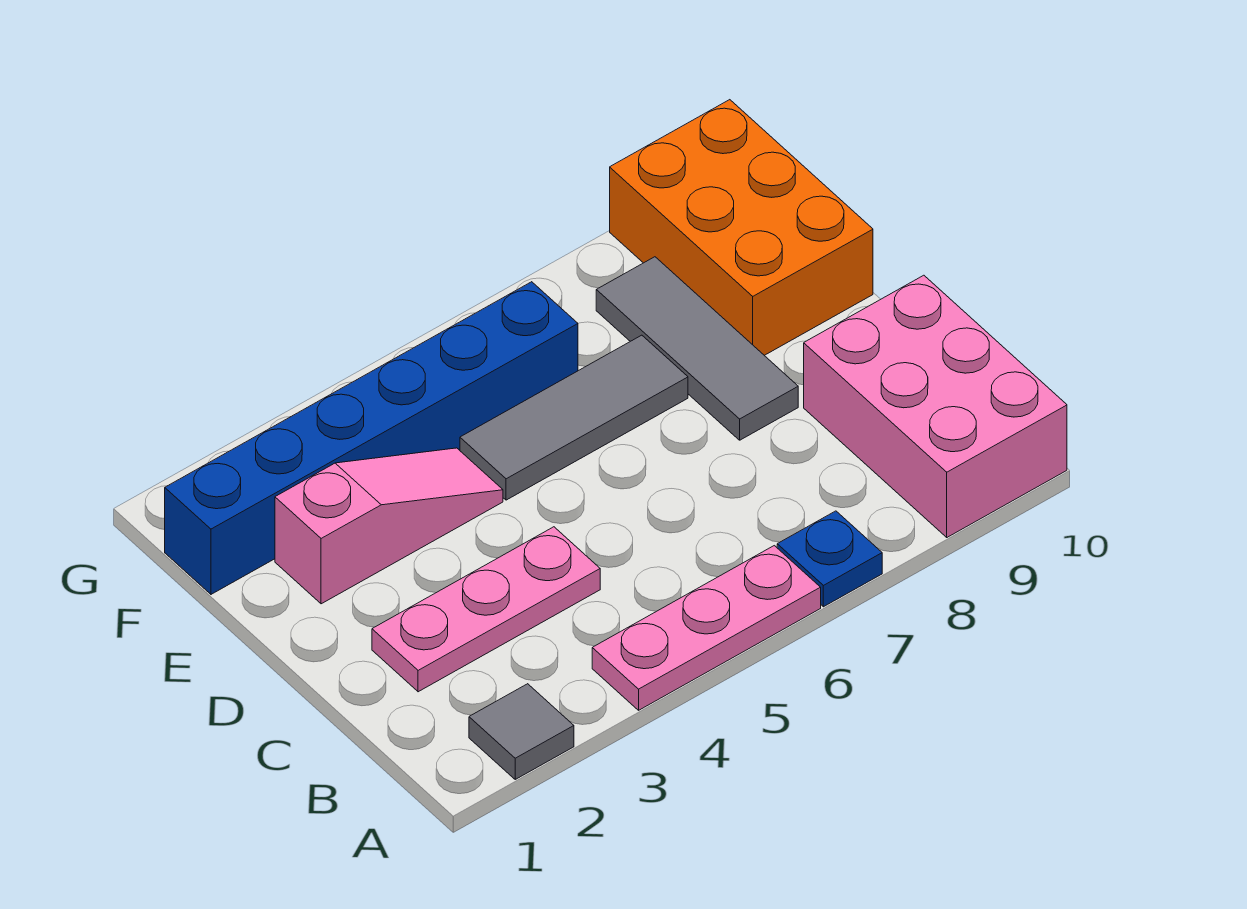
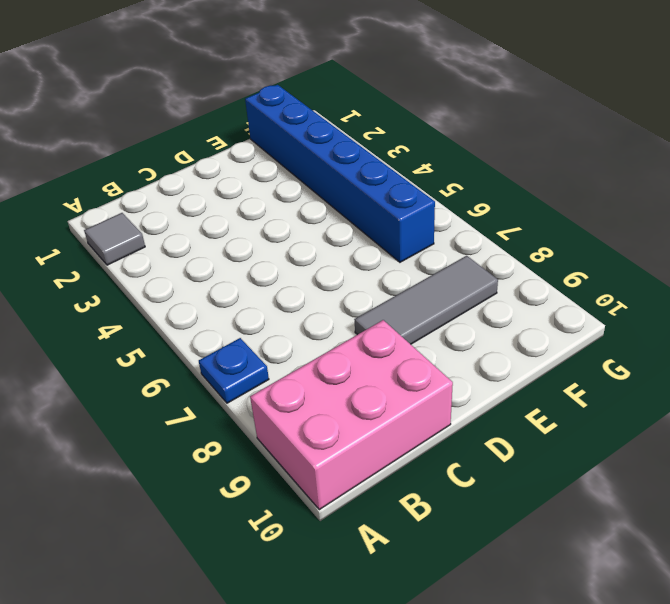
none -> pink 1x3 plate [592,546,821,710]
none -> pink 1x3 plate [372,527,600,692]

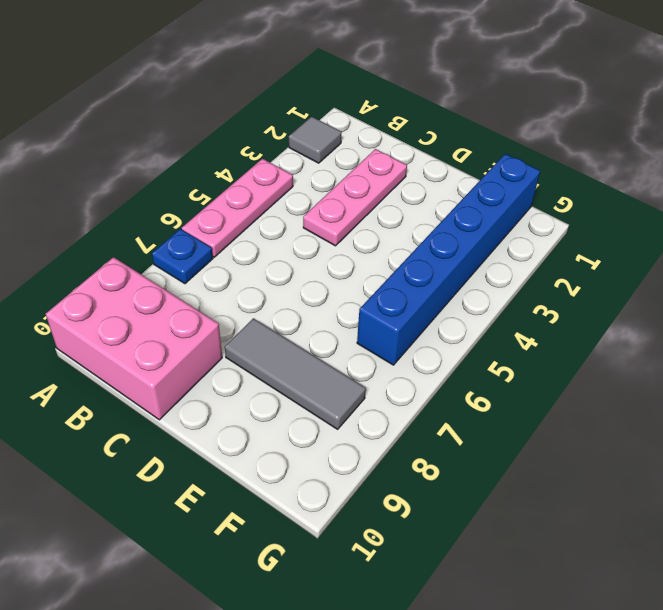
none -> pink 1x3 slope [275,448,503,604]
none -> grey 1x3 tile [460,335,688,500]

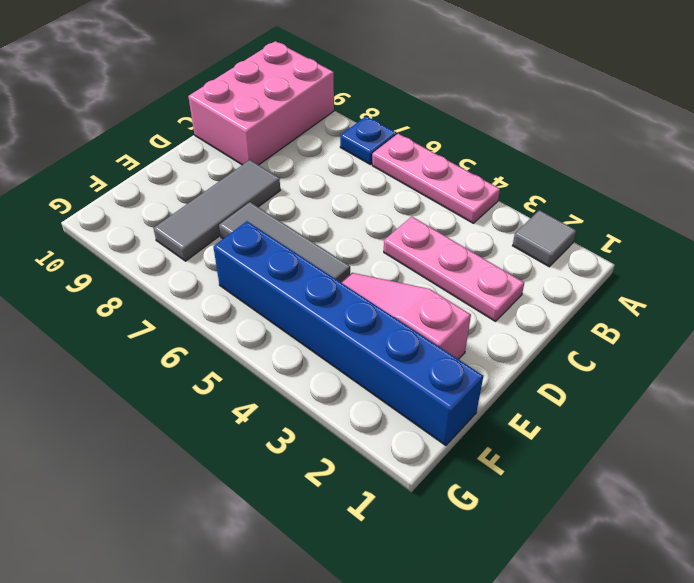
none -> orange 2x3 brick [610,100,873,355]

